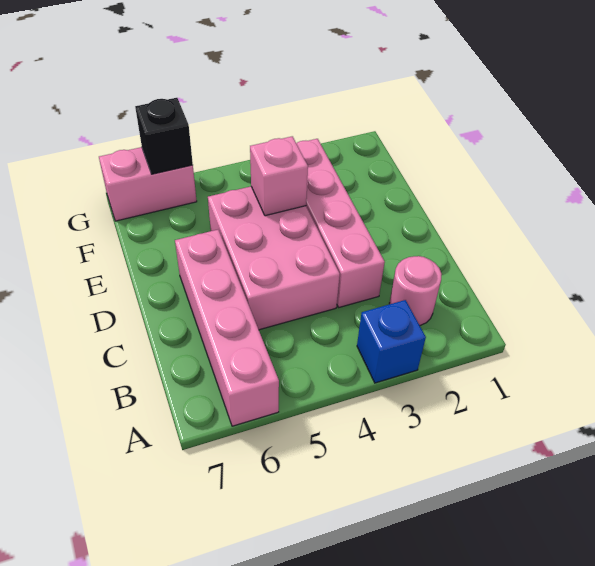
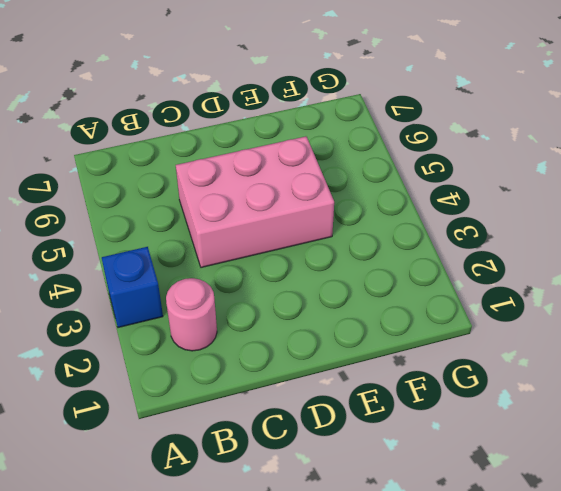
none -> pink 1x4 brick [175,230,279,426]
none -> pink 1x4 brick [296,139,385,307]

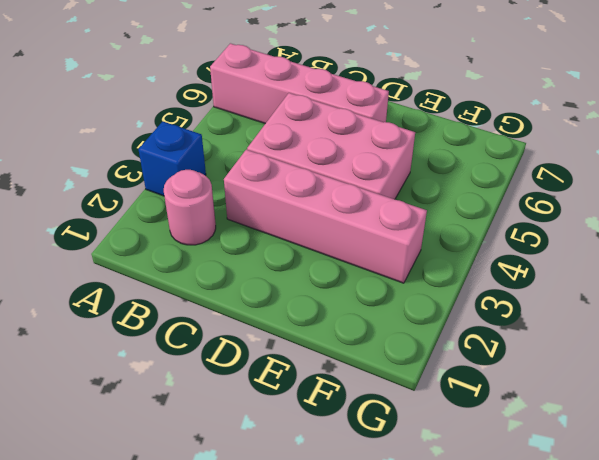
none -> pink 1x2 brick [99,147,197,221]
none -> pink 1x1 brick [250,136,308,216]

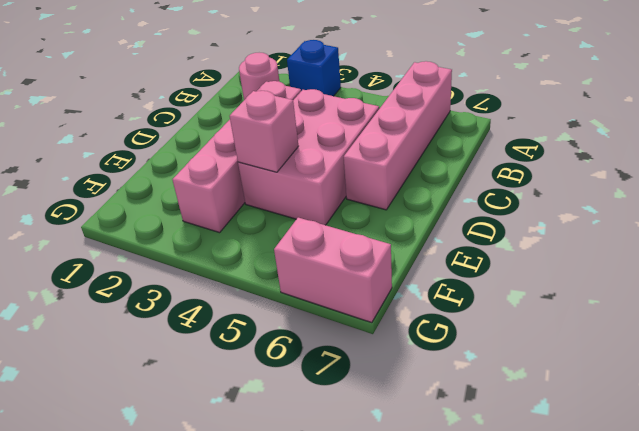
none -> black 1x1 brick [135,98,193,174]

